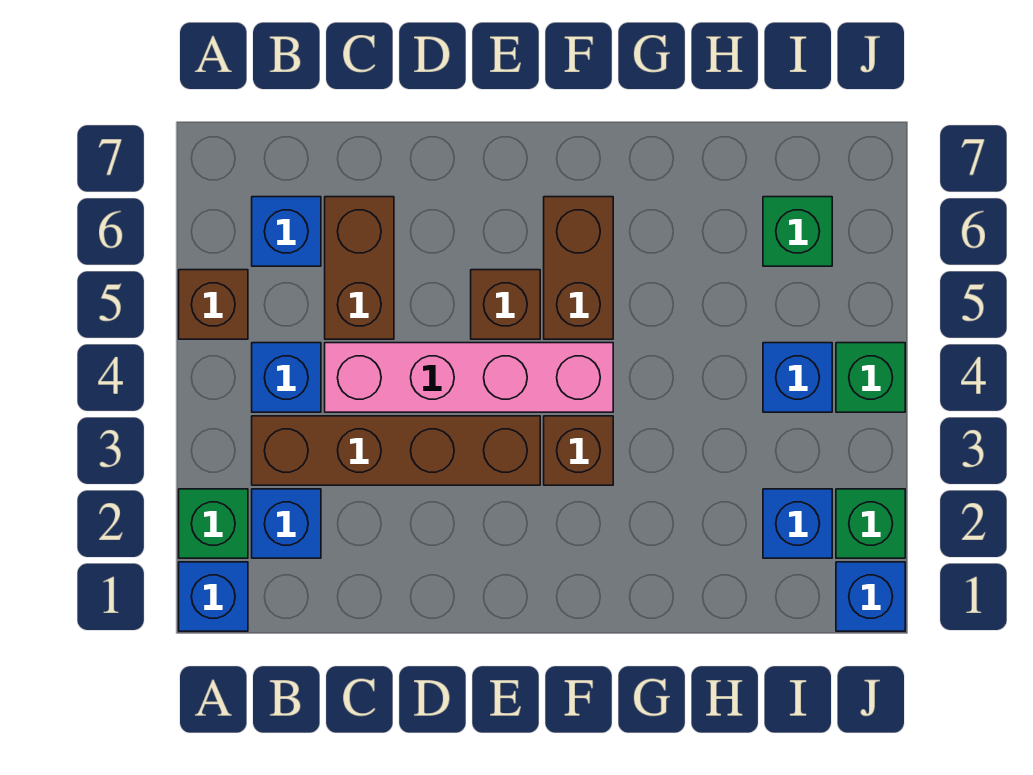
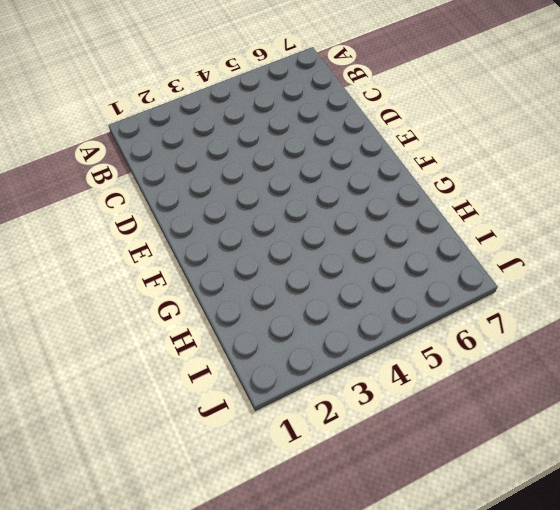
none -> blue 1x1 brick [179,562,248,631]
none -> green 1x1 brick [179,489,248,558]
none -> brown 1x1 brick [179,270,248,339]

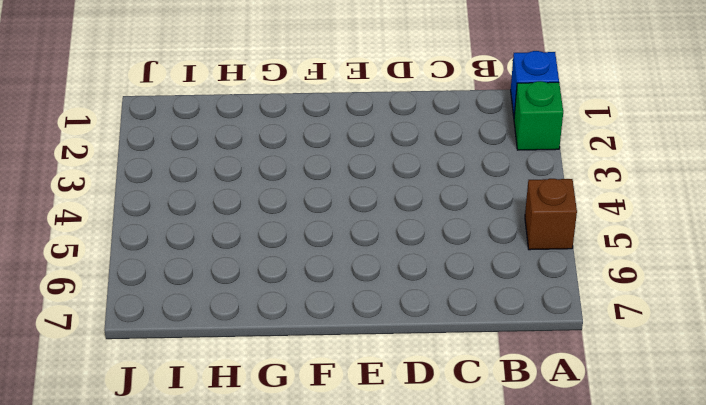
none -> blue 1x1 brick [252,489,321,558]
none -> brown 1x4 brick [252,416,540,485]
none -> blue 1x1 brick [252,343,321,412]

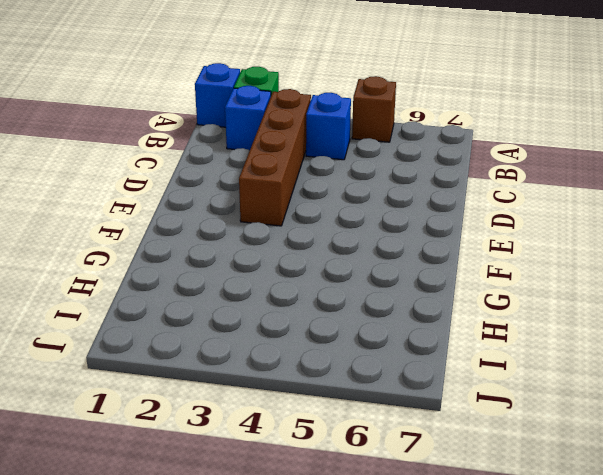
none -> blue 1x1 brick [252,197,321,266]
none -> pink 1x4 brick [325,343,613,412]
none -> brown 1x2 brick [325,197,394,339]

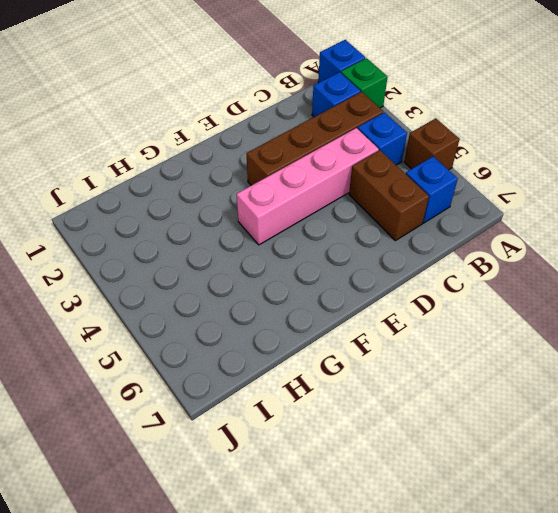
none -> brown 1x1 brick [471,270,540,339]
none -> brown 1x1 brick [544,416,613,485]
none -> brown 1x2 brick [544,197,613,339]

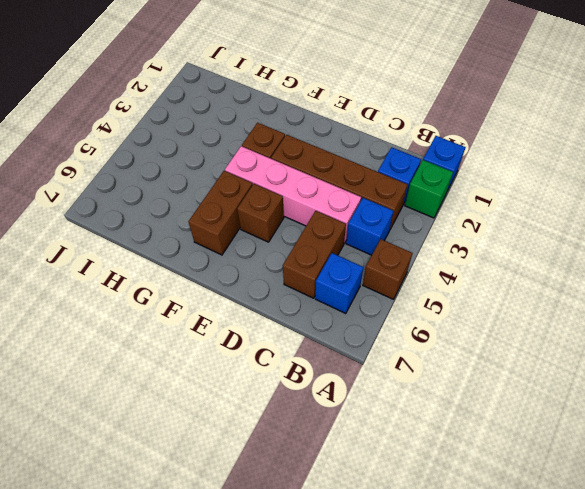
none -> blue 1x1 brick [763,489,832,558]
none -> blue 1x1 brick [763,343,832,412]
none -> green 1x1 brick [763,197,832,266]

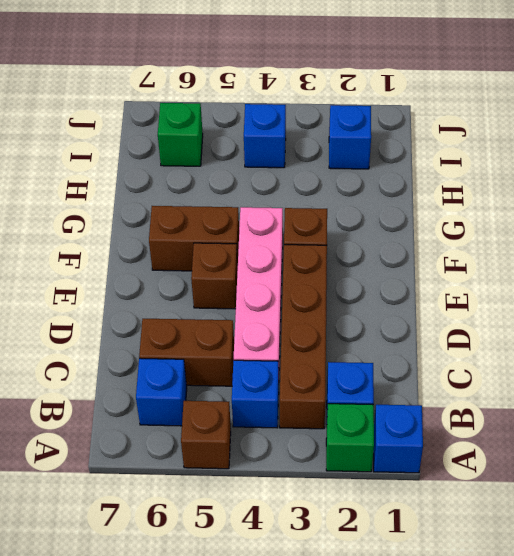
none -> blue 1x1 brick [836,562,905,631]
none -> green 1x1 brick [836,489,905,558]
none -> green 1x1 brick [836,343,905,412]

